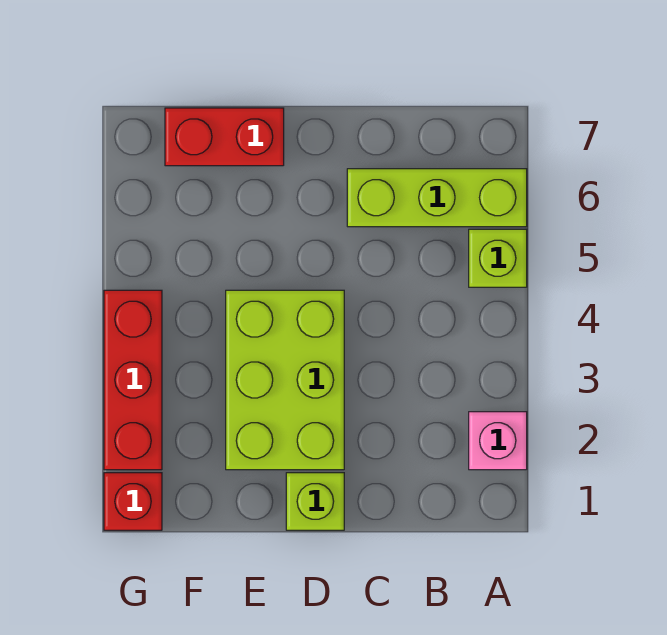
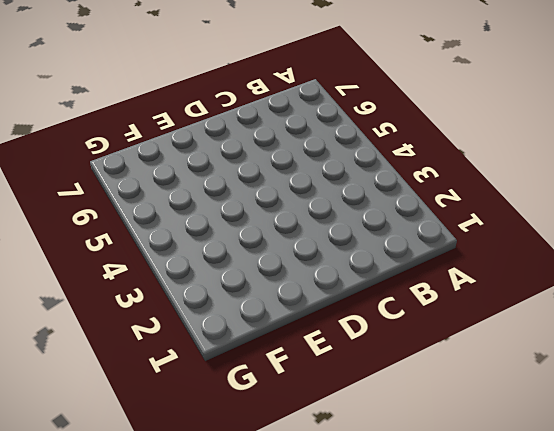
none -> pink 1x1 brick [469,412,527,470]
none -> lime 1x1 brick [469,229,527,287]

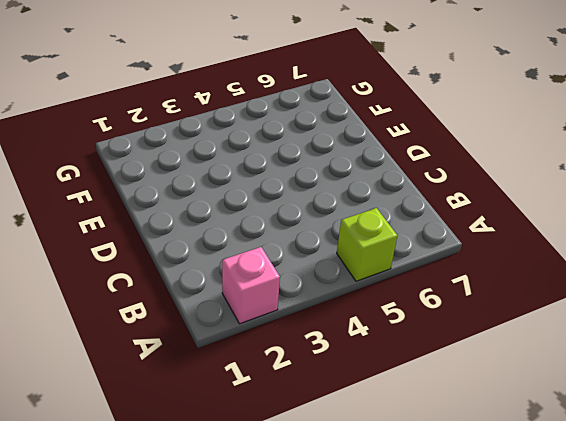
none -> lime 1x3 brick [347,169,527,227]
none -> lime 1x1 brick [286,473,344,530]

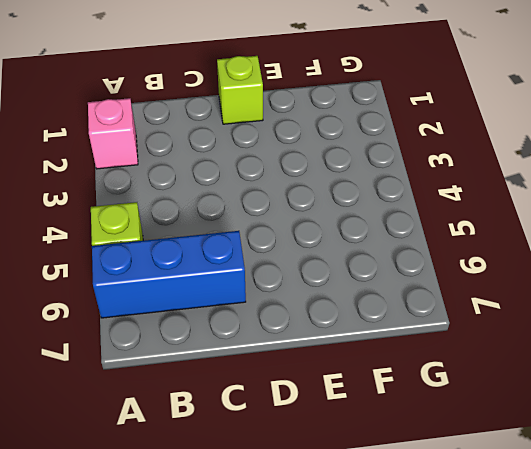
blue 1x3 brick [92,231,246,318] -> lime 1x3 brick [347,169,527,227]
none -> lime 2x3 brick [226,290,344,470]
none -> red 1x2 brick [165,108,284,166]

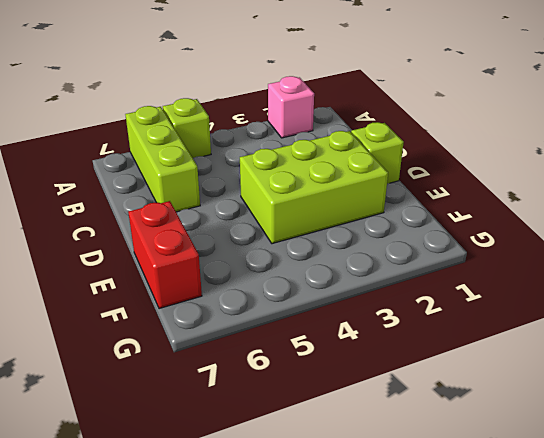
none -> red 1x1 brick [104,473,162,530]
none -> red 1x3 brick [104,290,162,470]

